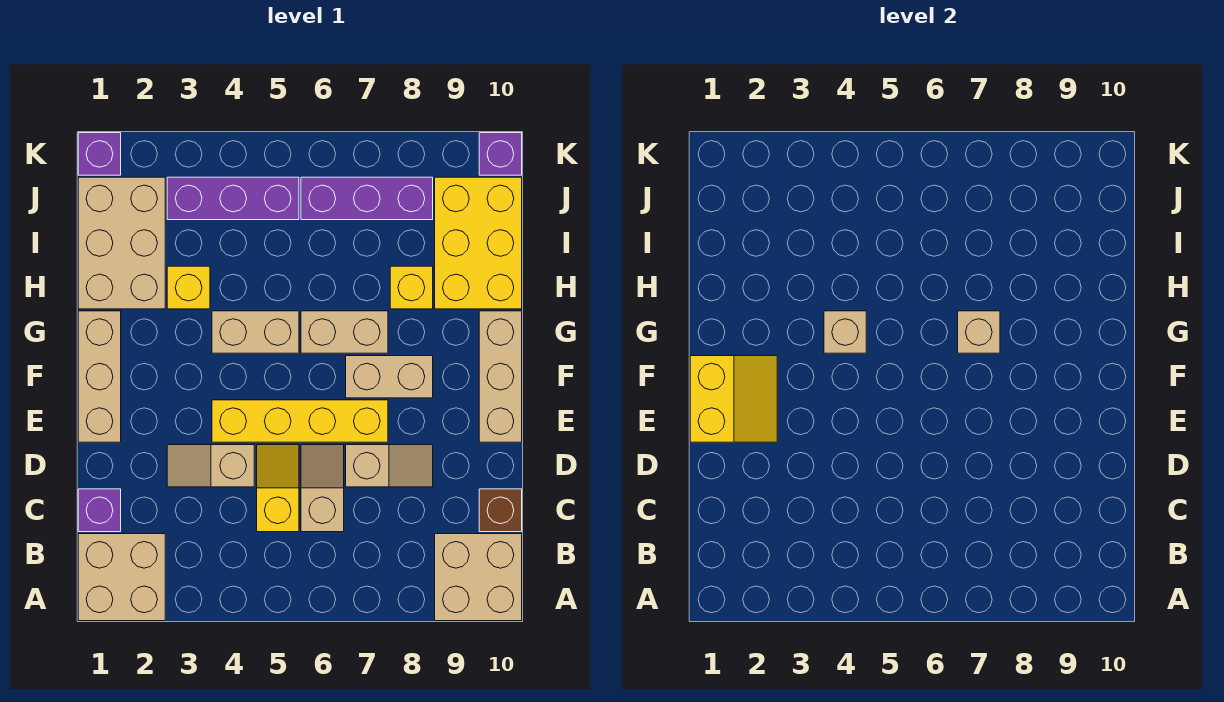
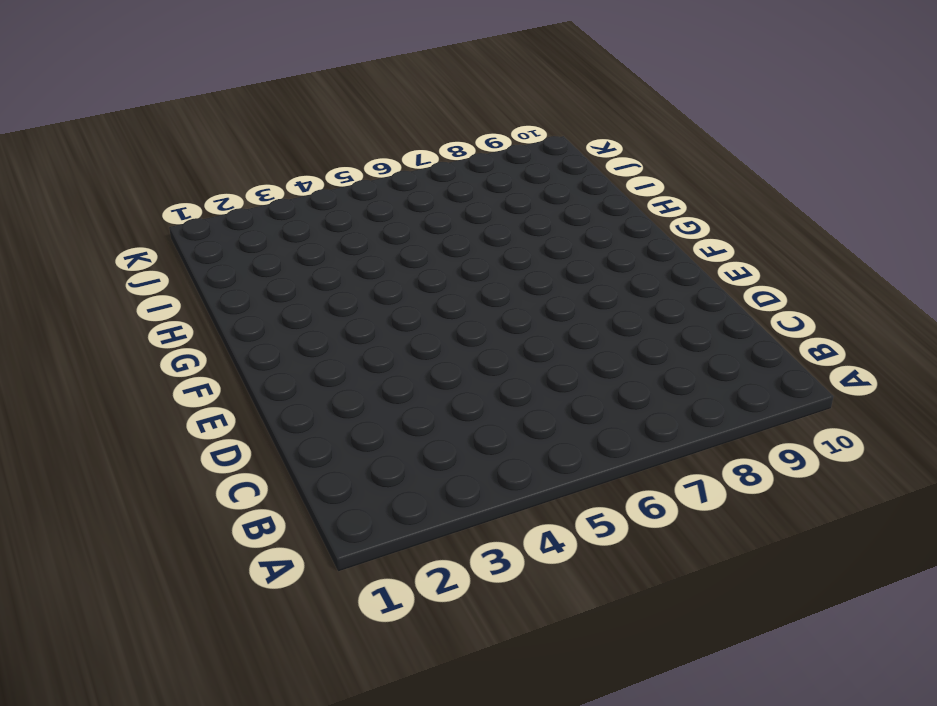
none -> tan 2x2 brick [78,534,165,621]
none -> tan 2x2 brick [435,534,522,621]
none -> purple 1x1 brick [78,489,121,532]

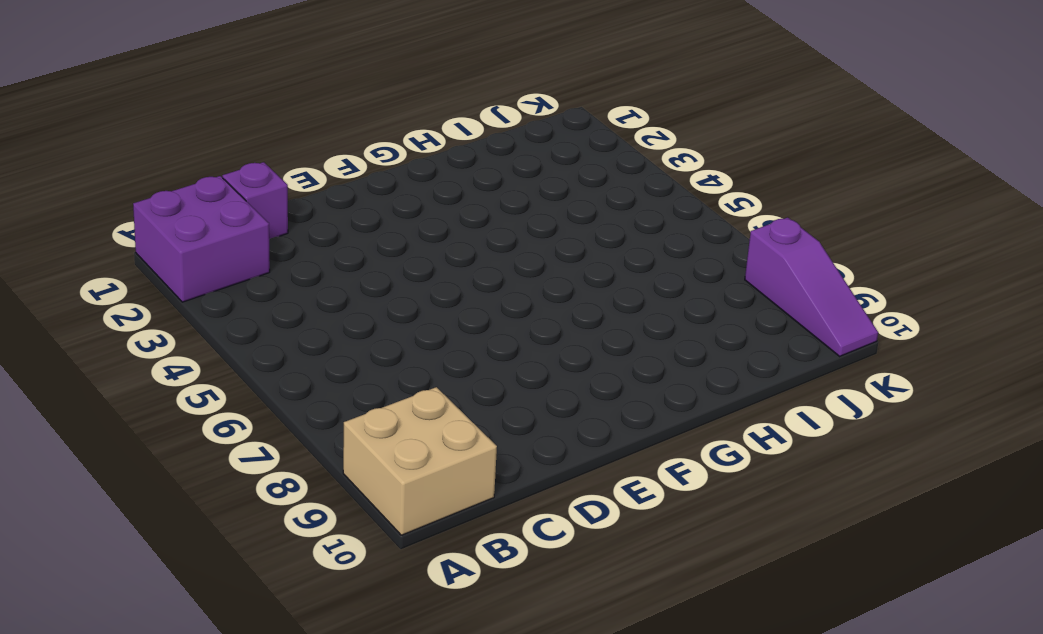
purple 2x2 brick [133,176,270,302] -> tan 2x2 brick [78,534,165,621]
purple 1x3 slope [745,218,878,356] -> purple 1x1 brick [479,133,522,175]
none -> yellow 1x2 slope [257,445,299,532]
none -> tan 1x2 slope [301,445,344,532]
none -> brown 1x1 brick [479,489,522,532]

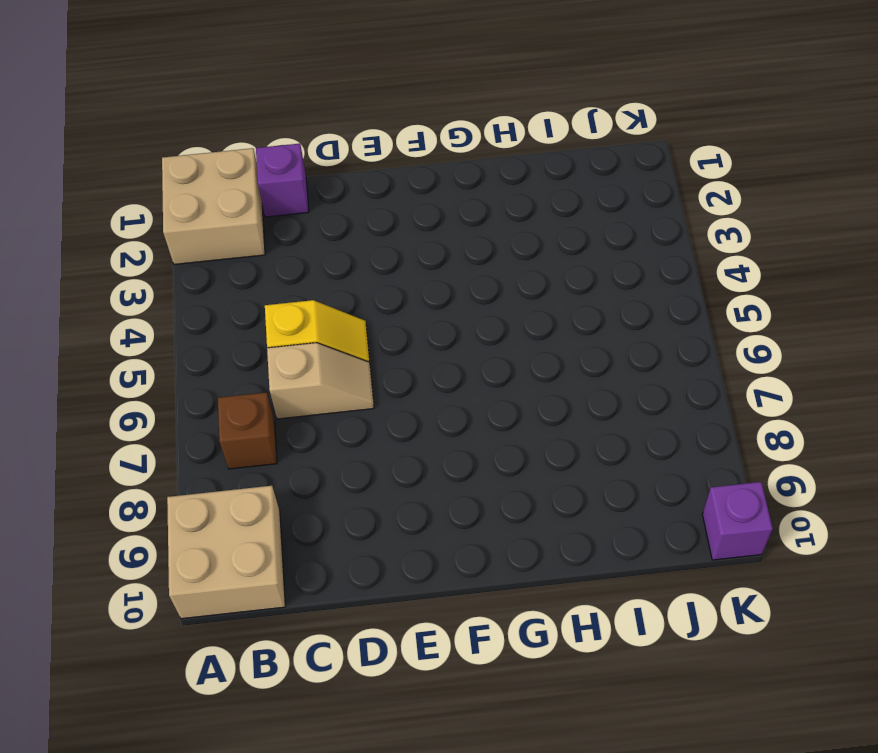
brown 1x1 brick [218,392,277,469] -> brown 1x1 brick moved to [479,489,522,532]
none -> tan 1x2 slope [167,445,254,487]
none -> tan 1x2 slope [346,445,433,487]
none -> tan 1x3 brick [78,311,121,442]

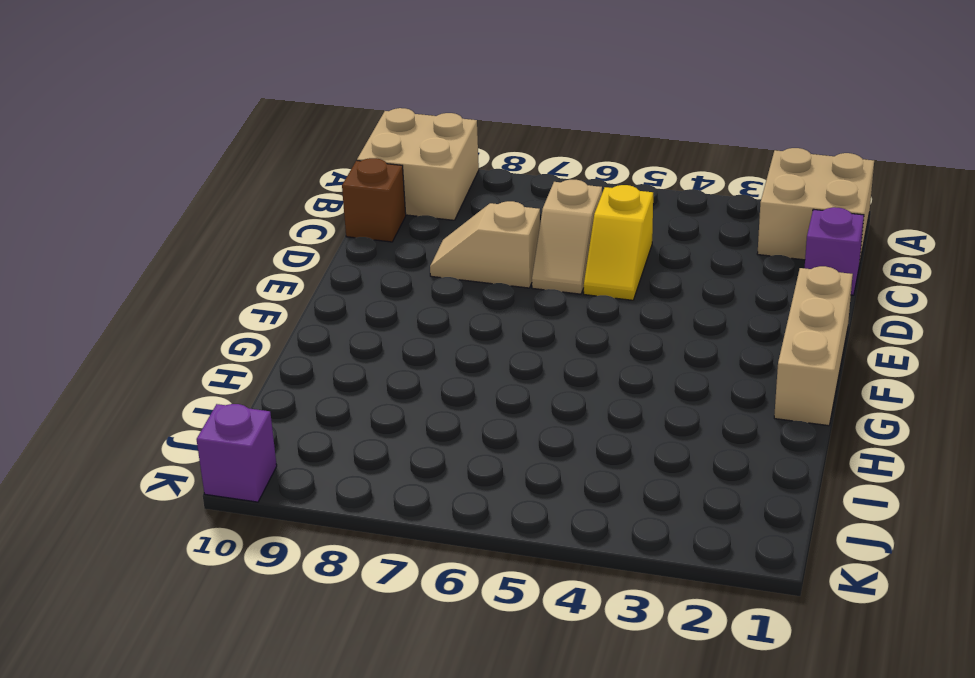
none -> tan 1x2 slope [167,445,254,487]
none -> yellow 1x4 brick [212,400,388,442]
none -> tan 1x3 brick [479,311,522,442]

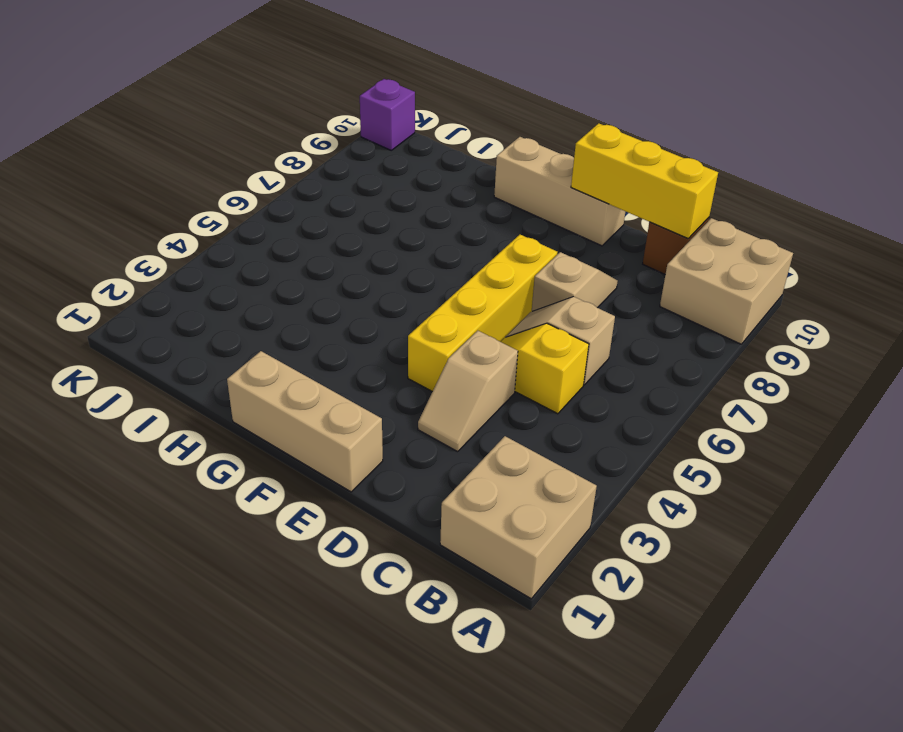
yellow 1x3 brick [571,123,718,239] -> none
none -> purple 1x1 brick [78,489,121,532]
none -> tan 1x2 brick [346,356,433,398]
none -> tan 1x2 brick [212,311,299,353]

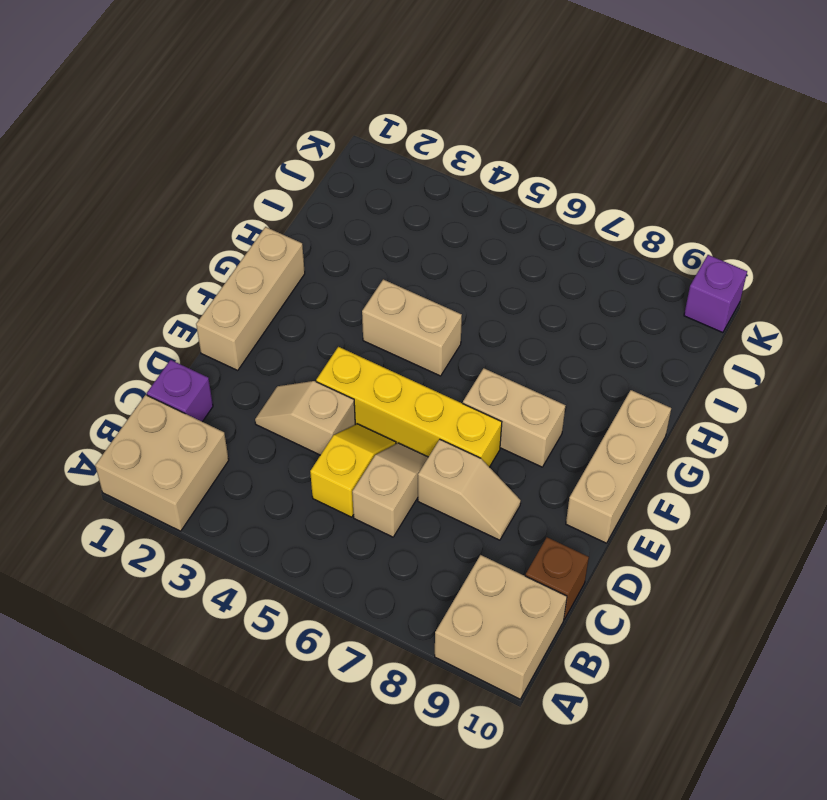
none -> tan 1x2 brick [301,311,388,353]
none -> tan 2x3 brick [78,177,165,309]
none -> yellow 1x1 brick [167,266,210,309]

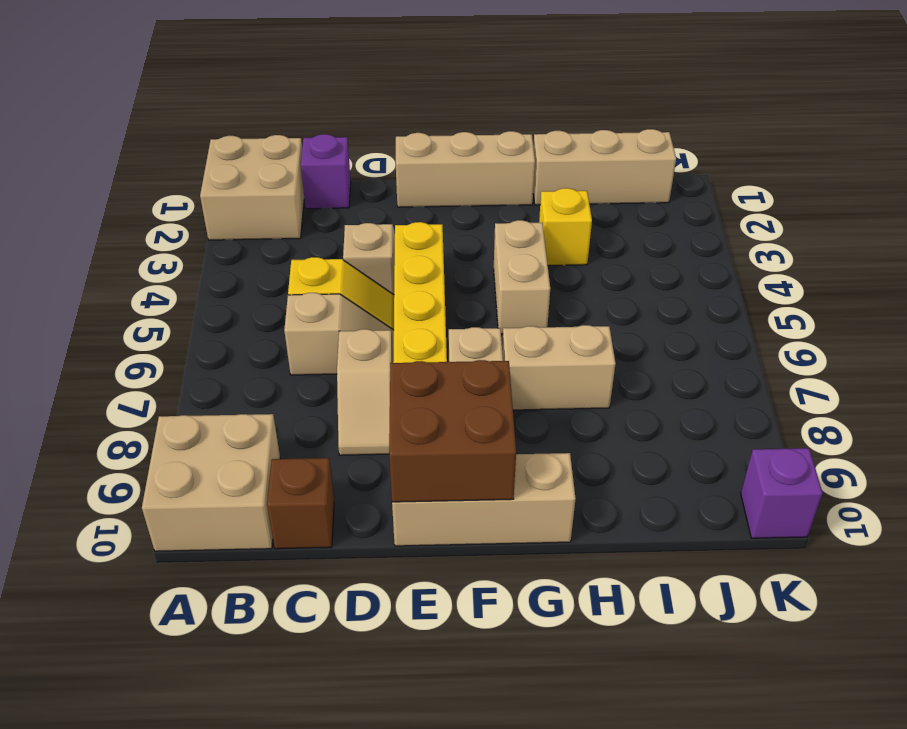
brown 2x2 brick [389,360,516,502] -> none
tan 1x2 brick [502,325,616,410] -> tan 1x2 brick turned to [301,311,388,353]
tan 1x3 brick [533,129,676,205] -> tan 2x3 brick [78,177,165,309]
none -> yellow 1x1 brick [390,266,433,309]
none -> yellow 2x3 brick [435,177,522,309]
none -> purple 1x3 brick [167,177,299,220]

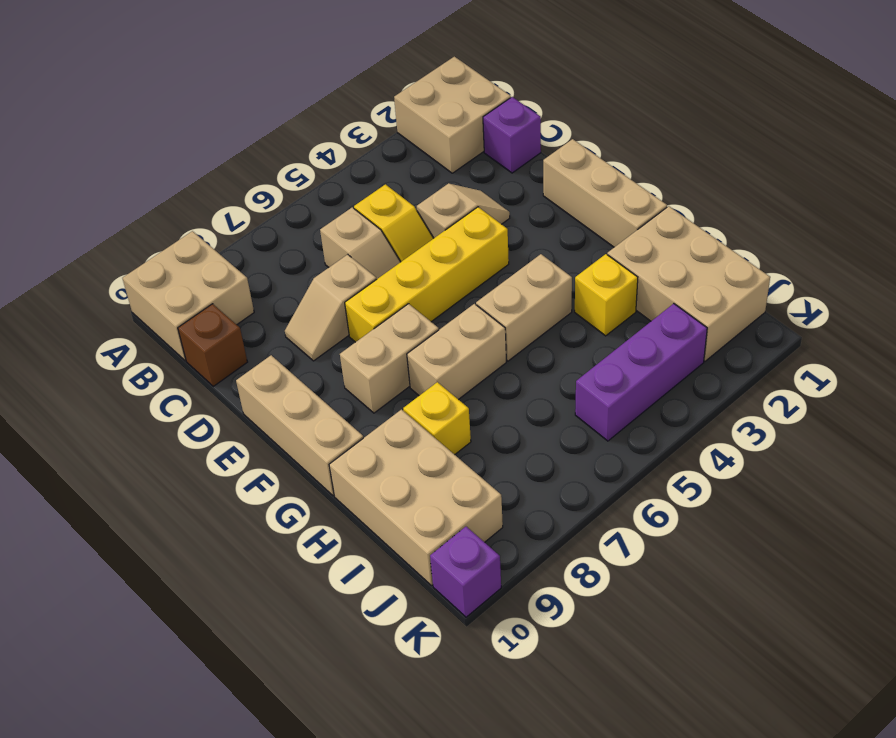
tan 2x3 brick [329,410,503,586] -> yellow 2x3 brick [435,177,522,309]
none -> purple 1x3 brick [301,177,433,220]
none -> purple 1x1 brick [78,133,121,175]
none -> yellow 2x2 slope [690,356,777,442]

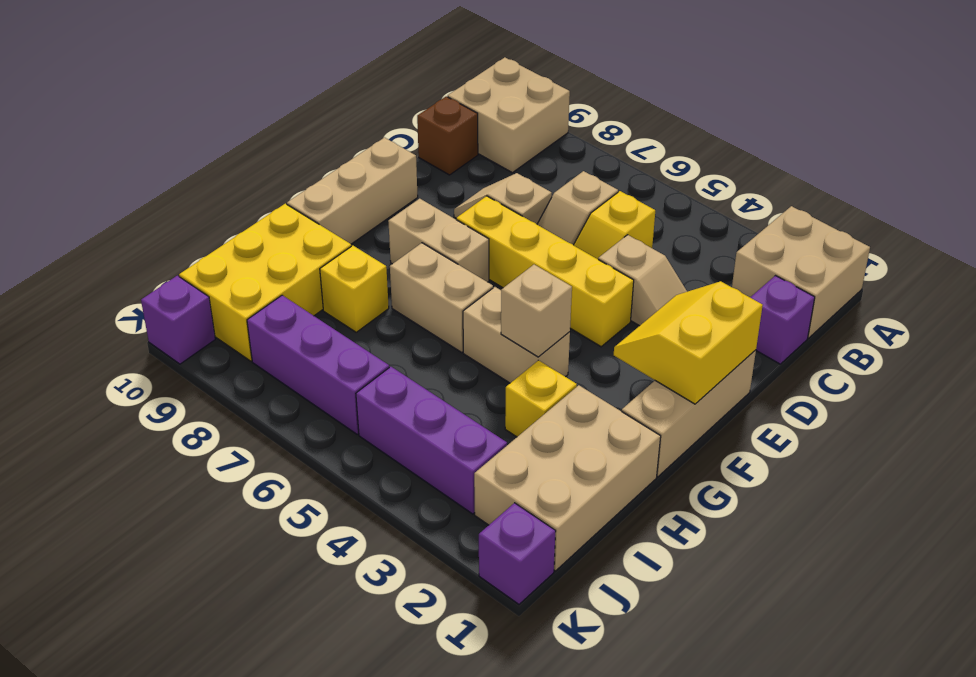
none -> tan 1x1 brick [958,311,1000,353]

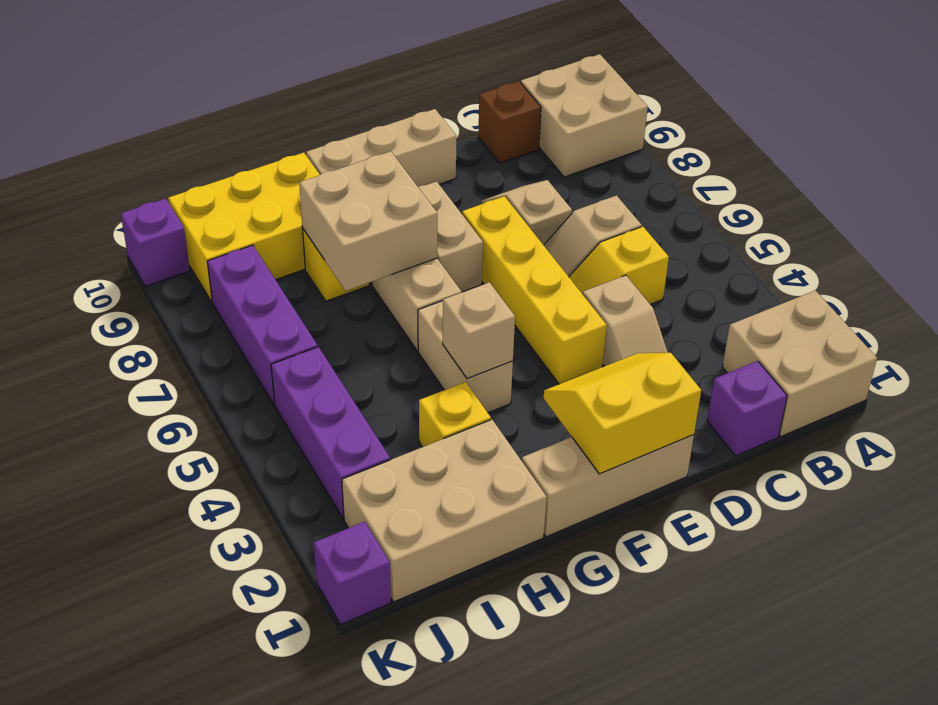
tan 2x2 brick [299,151,437,291] -> tan 1x1 brick [958,311,1000,353]

